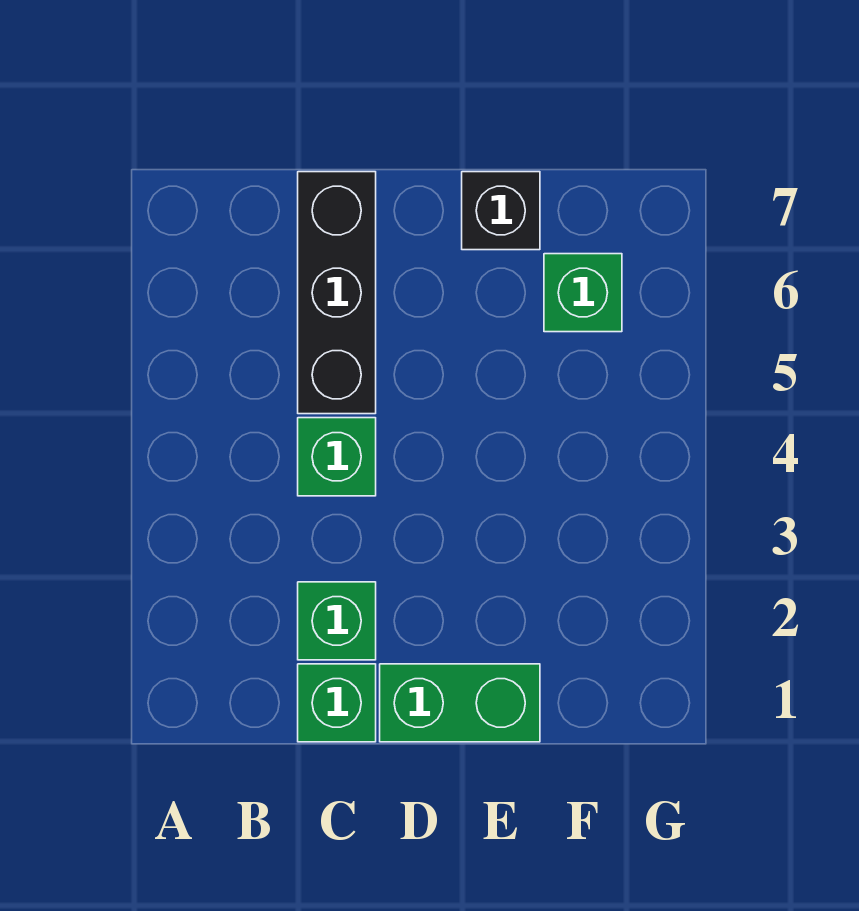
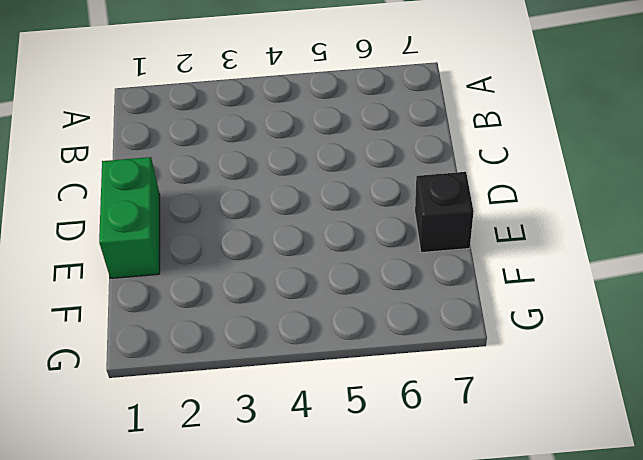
none -> green 1x1 brick [298,664,376,742]
none -> green 1x1 brick [298,582,376,660]

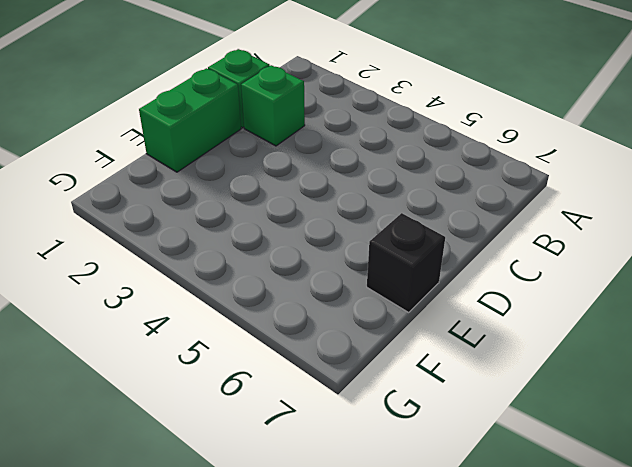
none -> green 1x1 brick [298,418,376,496]
none -> black 1x3 brick [298,172,376,414]

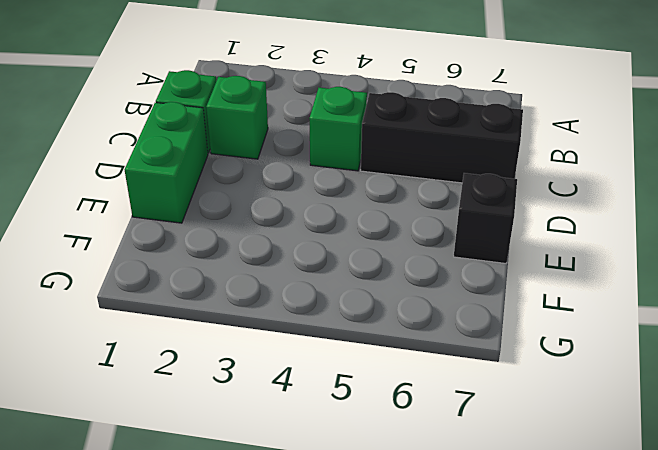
none -> green 1x1 brick [544,254,622,332]

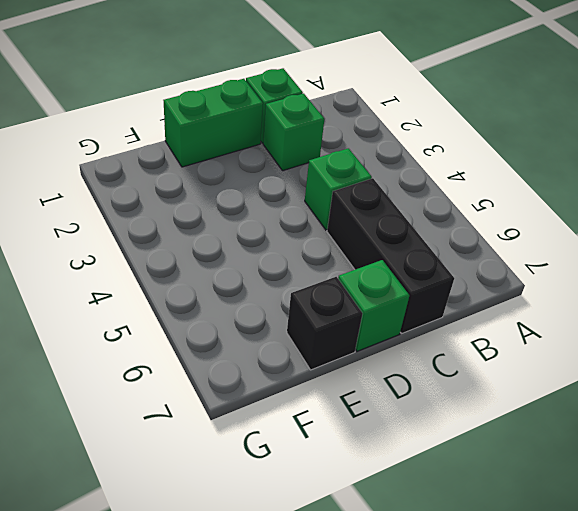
green 1x1 brick [338,260,409,351] -> green 1x1 brick moved to [544,254,622,332]

